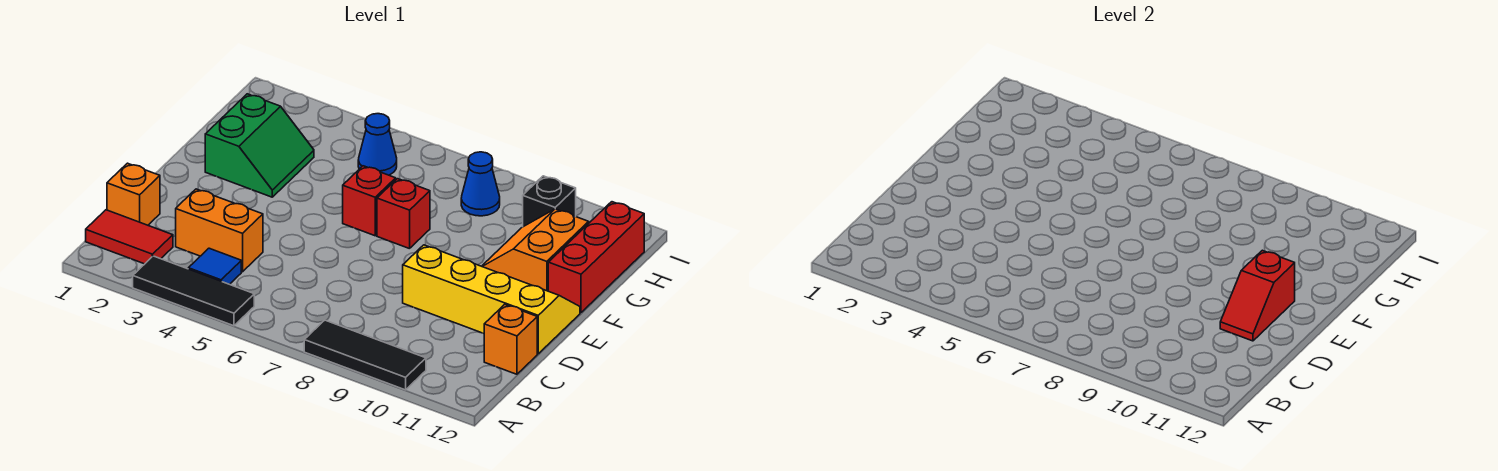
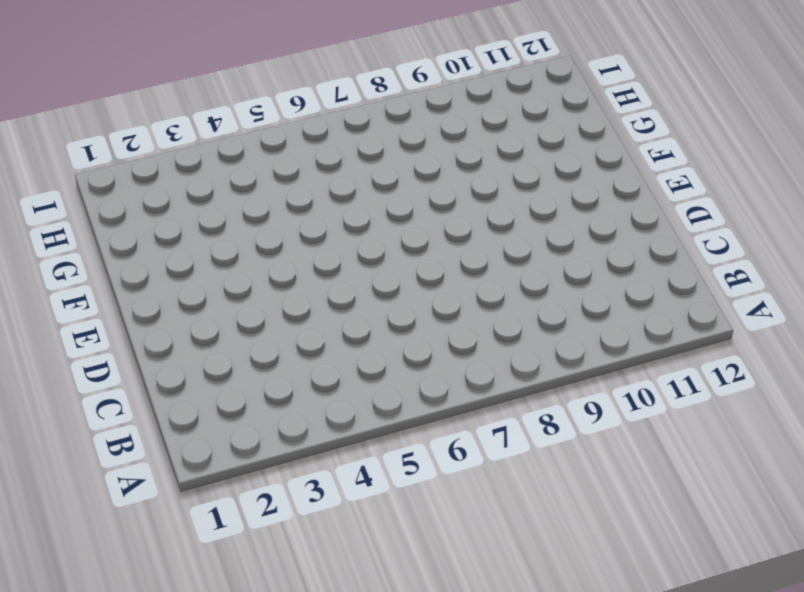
none -> black 1x3 tile [133,256,254,326]
none -> black 1x3 tile [304,320,426,390]
none -> red 1x2 tile [86,210,173,264]

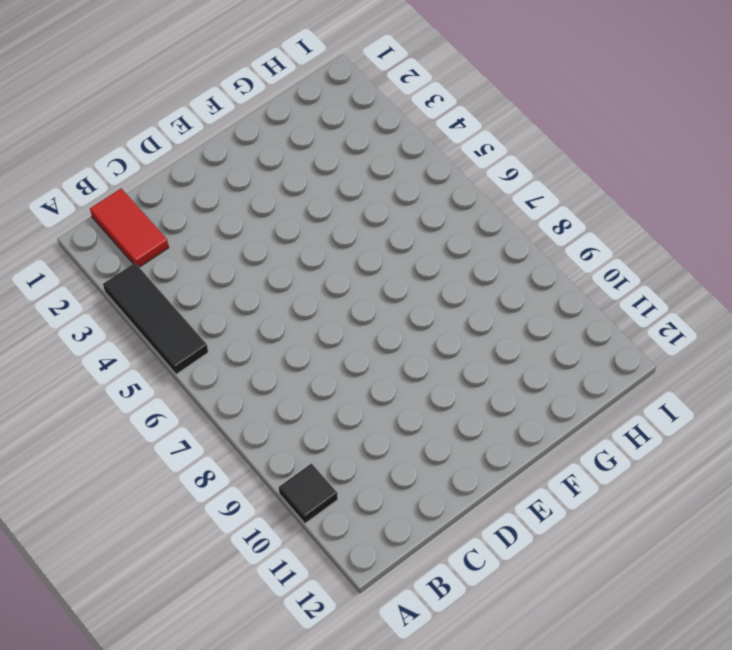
black 1x1 tile [279,464,338,523] -> black 1x3 tile [304,320,426,390]
none -> blue 1x1 tile [188,248,241,284]
none -> orange 1x1 brick [107,163,160,225]
none -> orange 1x2 brick [176,189,263,272]

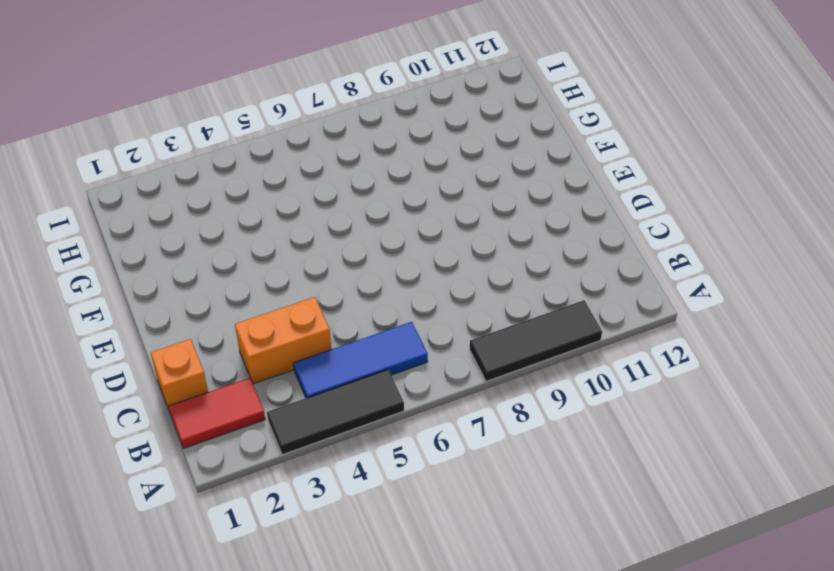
blue 1x3 tile [293,322,428,398] -> blue 1x1 tile [188,248,241,284]
none -> orange 1x1 brick [484,304,537,374]
none -> yellow 2x4 slope [403,245,580,354]
none -> green 2x2 slope [205,94,314,197]

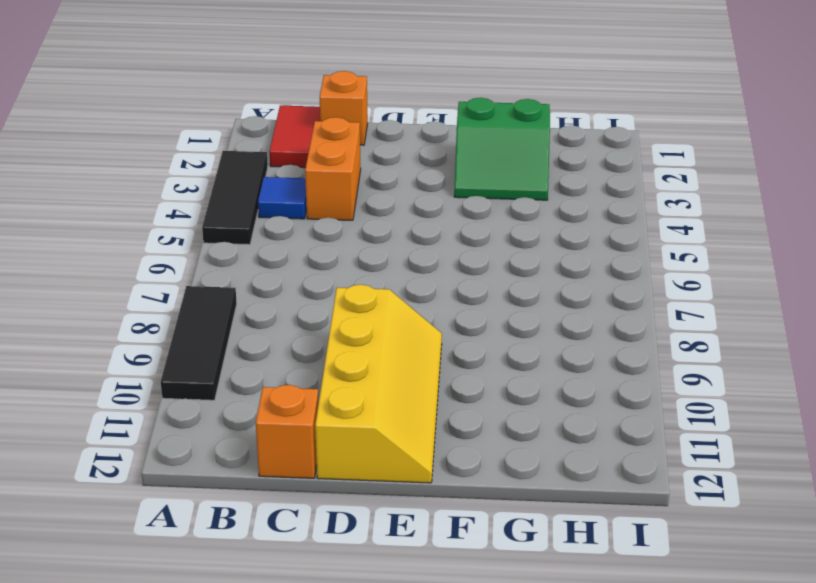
none -> red 1x1 brick [343,166,396,236]
none -> red 1x1 brick [377,179,430,249]
none -> orange 2x2 slope [482,209,589,291]

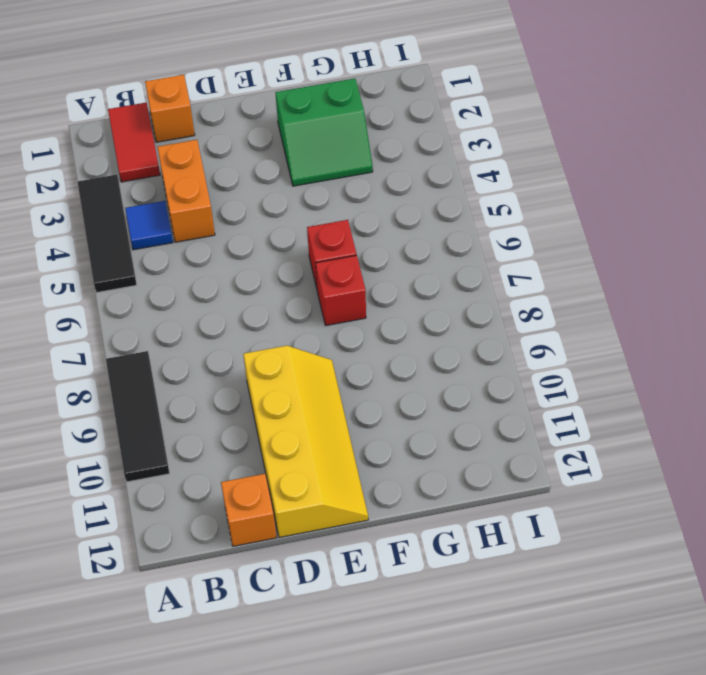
none -> orange 2x2 slope [482,209,589,291]
none -> red 1x3 brick [548,202,644,313]
none -> blue 1x1 cone [358,114,397,175]

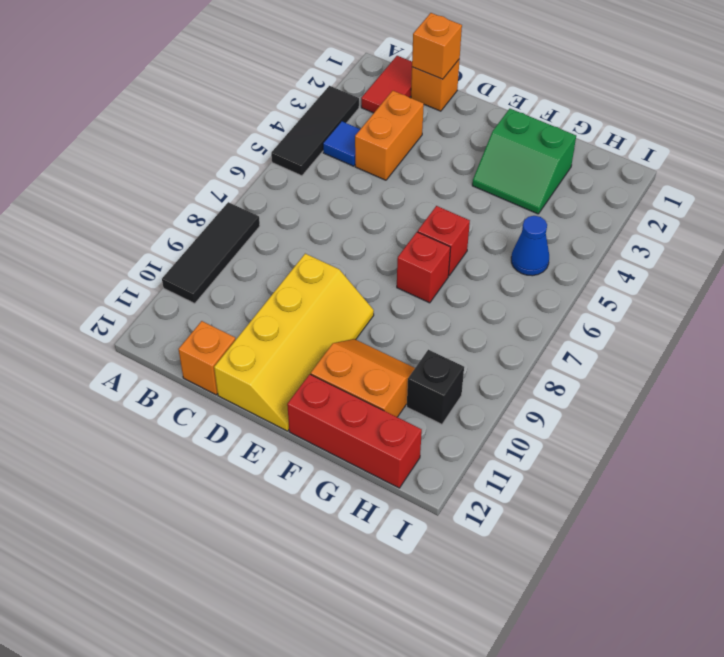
orange 1x1 brick [412,13,462,79] -> none
none -> blue 1x1 cone [461,152,500,216]
none -> red 1x2 slope [1220,250,1295,341]

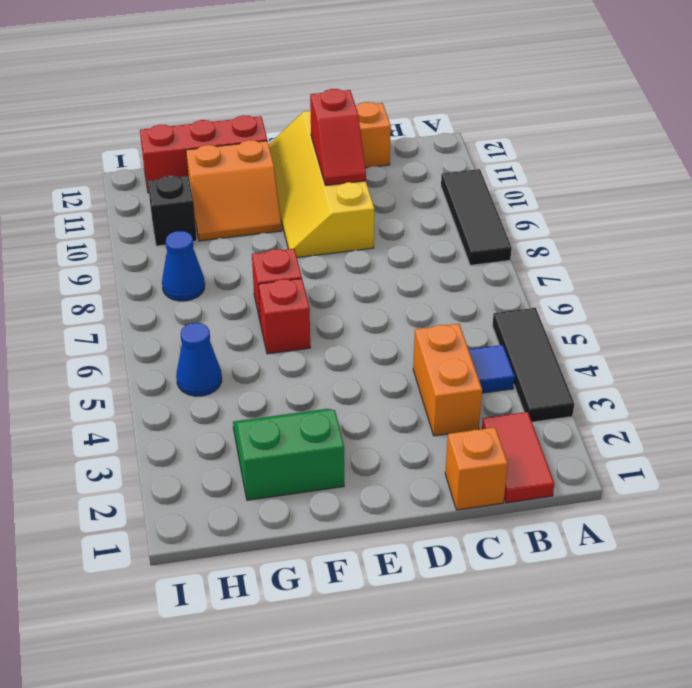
red 1x2 slope [310,89,366,185] -> red 1x2 slope turned to [1220,250,1295,341]

